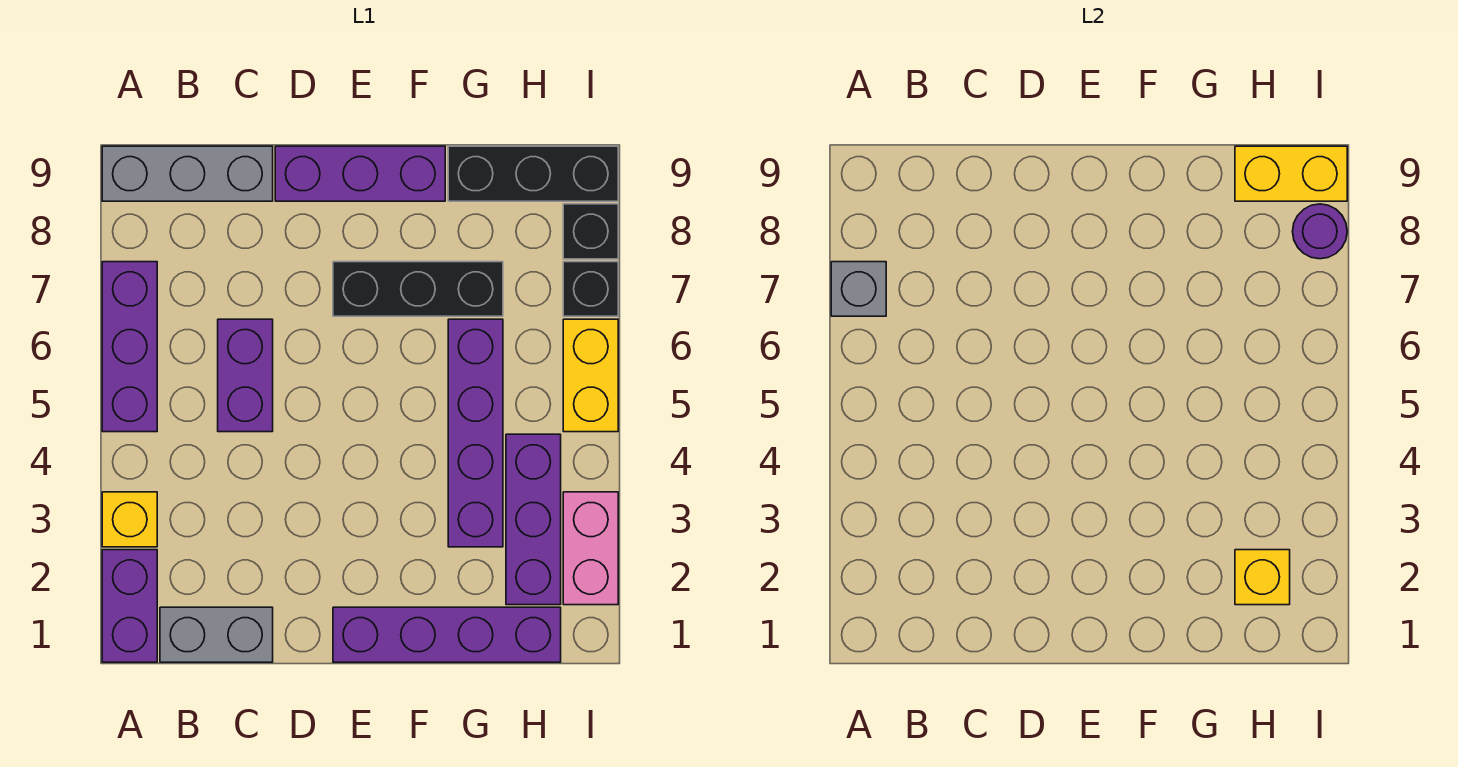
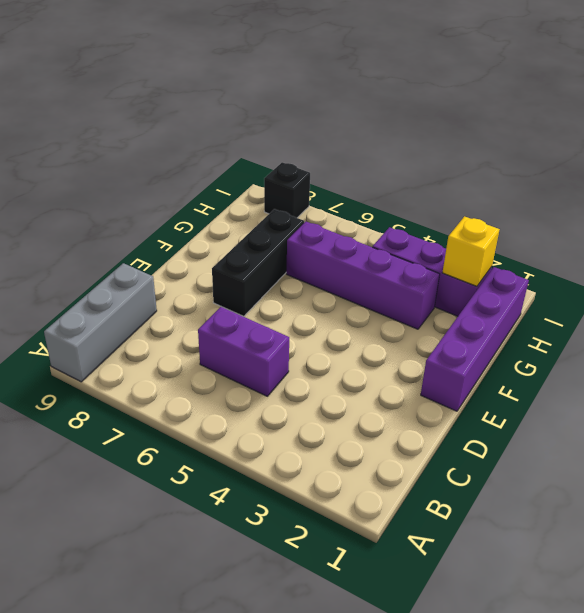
none -> purple 1x2 brick [102,550,157,662]
none -> yellow 1x1 brick [102,492,157,547]
none -> purple 1x3 brick [102,262,157,432]

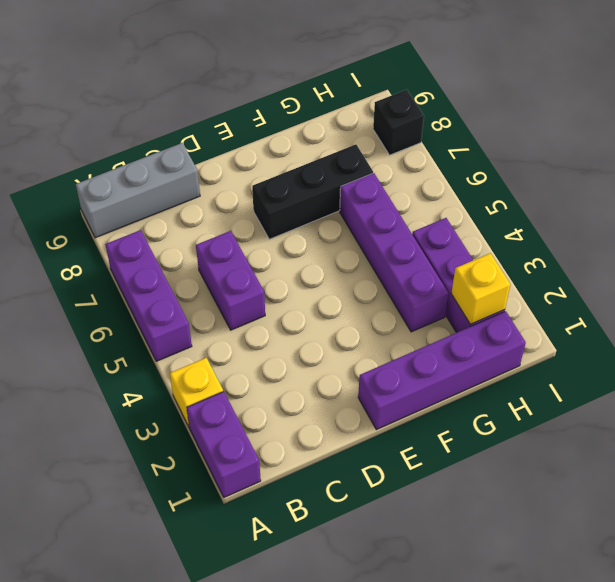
none -> grey 1x2 brick [160,607,273,662]
none -> purple 1x3 brick [275,146,445,201]
none -> black 1x3 brick [448,146,618,201]

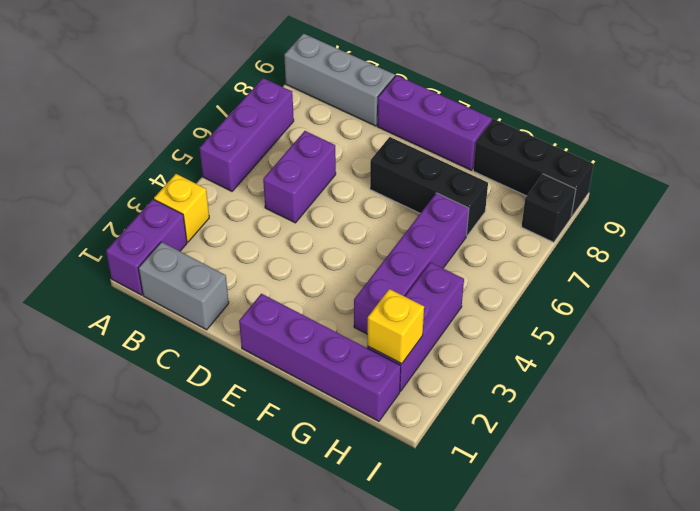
none -> pink 1x2 brick [563,492,618,605]
none -> yellow 1x2 brick [563,319,618,432]
none -> black 1x1 brick [563,262,618,316]

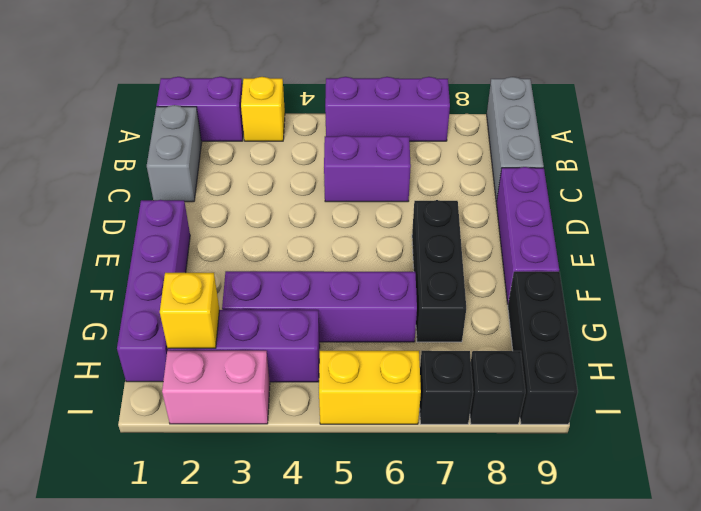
none -> grey 1x1 brick [831,262,886,316]
none -> yellow 1x2 brick [1235,146,1347,201]
none -> purple 1x1 round brick [1293,204,1347,259]

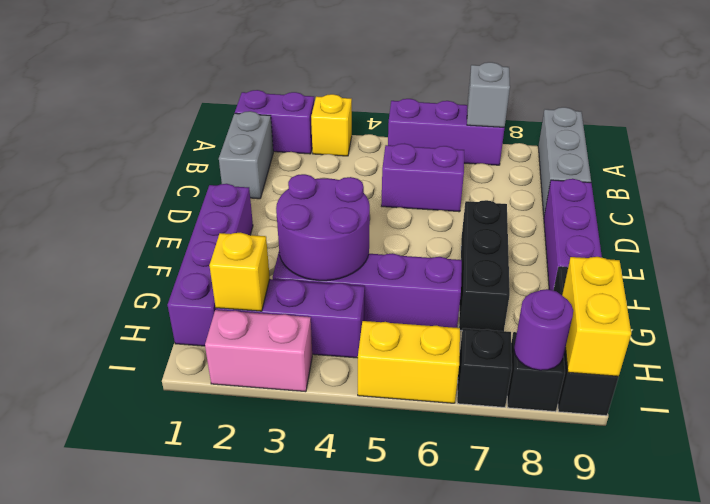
purple 2x2 round brick [276,174,370,281] -> none

